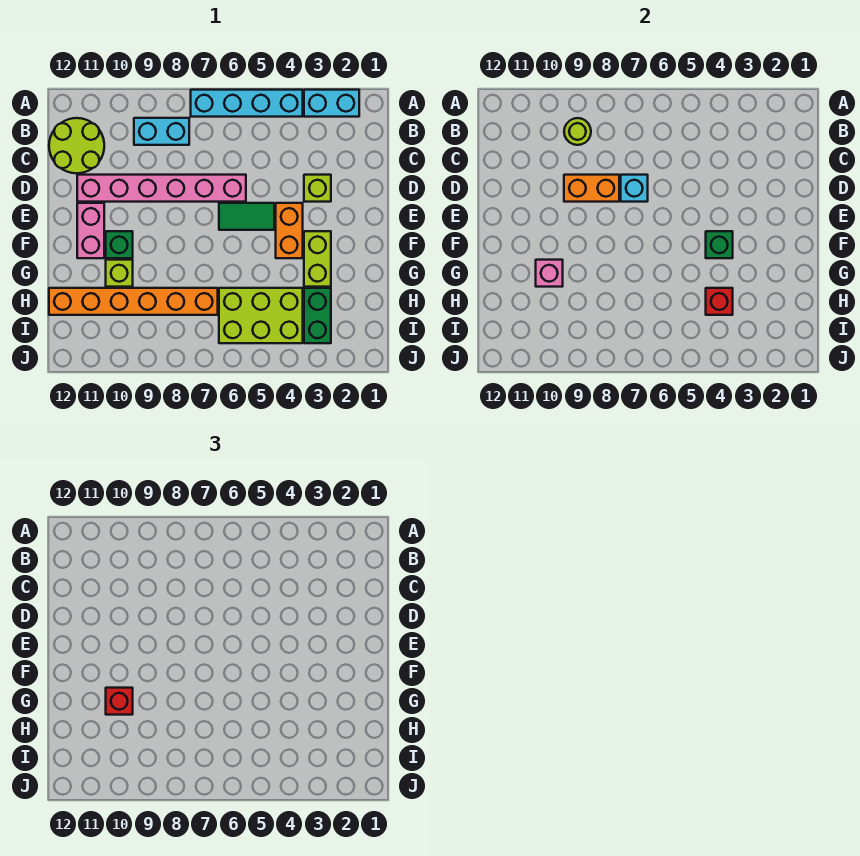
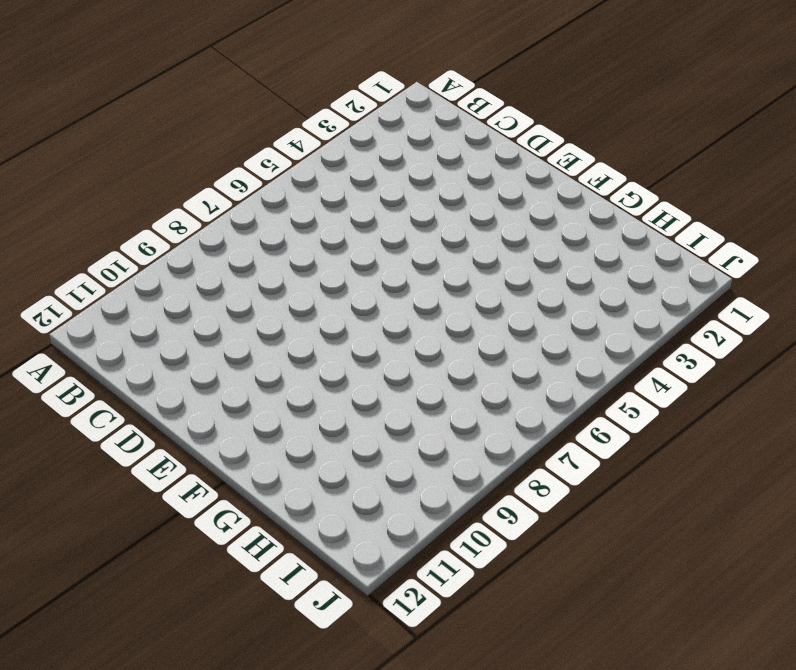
none -> cyan 1x2 brick [304,90,359,117]
none -> cyan 1x4 brick [191,90,303,117]
none -> cyan 1x2 brick [134,118,189,145]

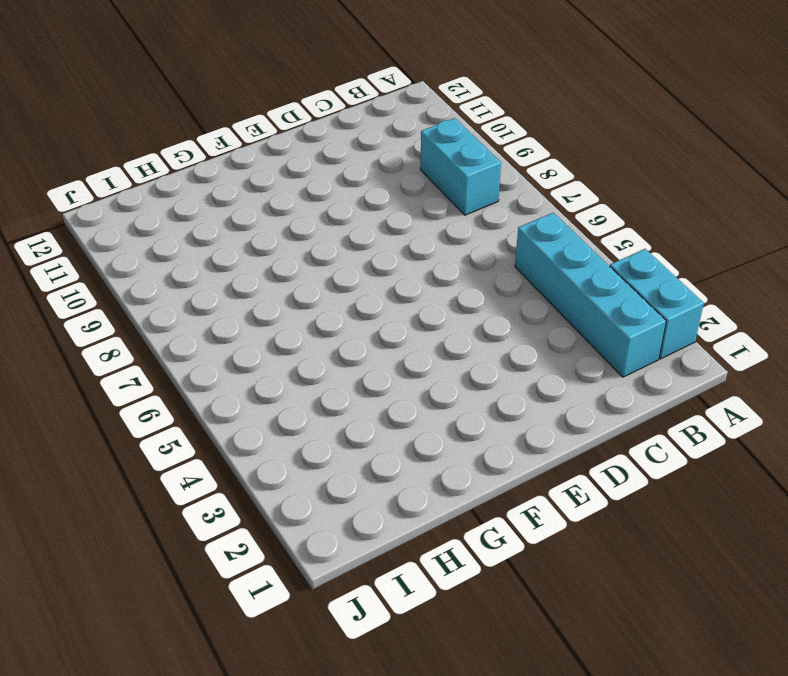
cyan 1x4 brick [515,213,666,377] -> cyan 1x4 brick moved to [191,90,303,117]
none -> lime 2x2 round brick [49,118,104,173]
none -> lime 1x1 brick [304,175,331,202]
none -> pink 1x6 brick [77,175,246,202]

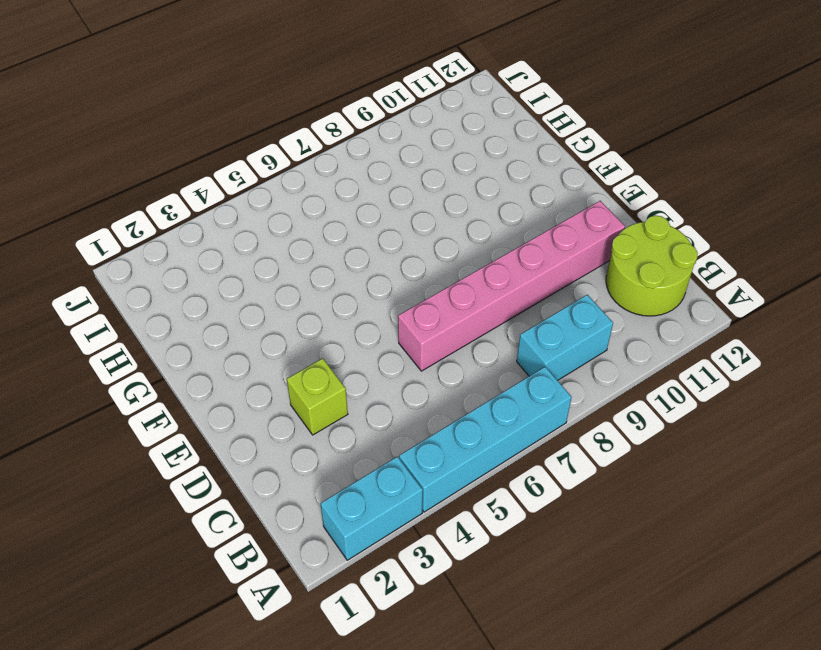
none -> orange 1x2 brick [276,203,303,258]
none -> green 1x2 tile [219,203,274,230]
none -> pink 1x2 brick [77,203,104,258]

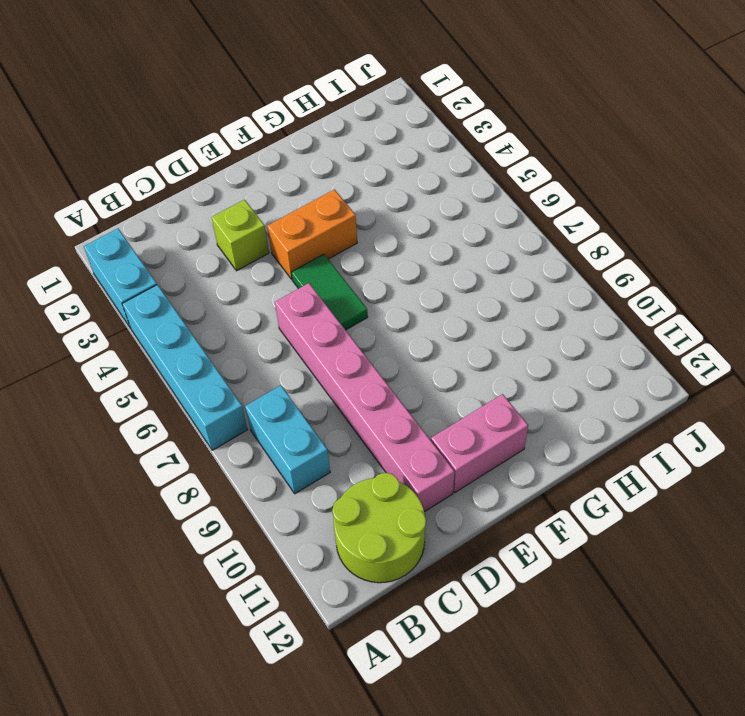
none -> lime 1x2 brick [304,231,331,287]
none -> green 1x1 brick [106,231,133,258]
none -> lime 1x1 brick [106,260,133,287]

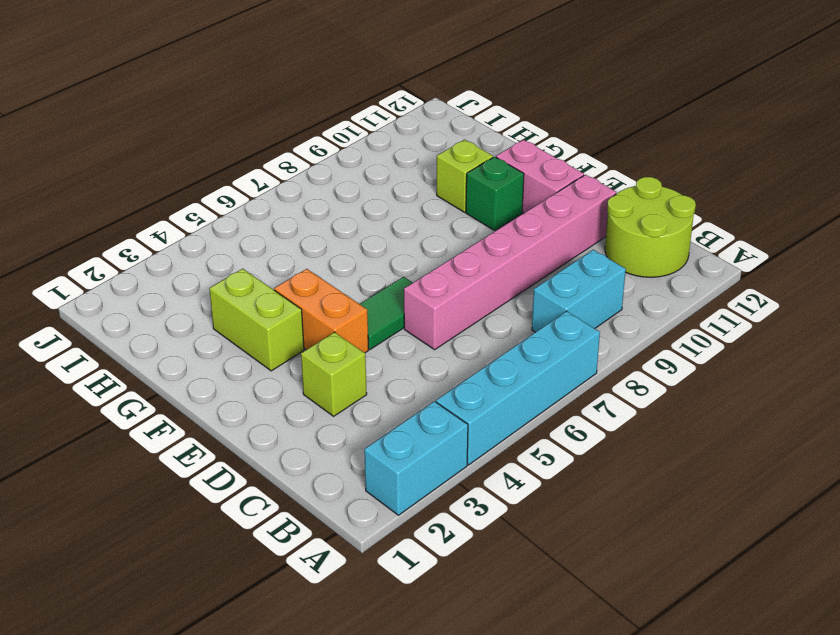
none -> green 1x2 brick [304,288,331,343]
none -> lime 2x3 brick [219,288,303,343]
none -> orange 1x6 brick [49,288,218,315]

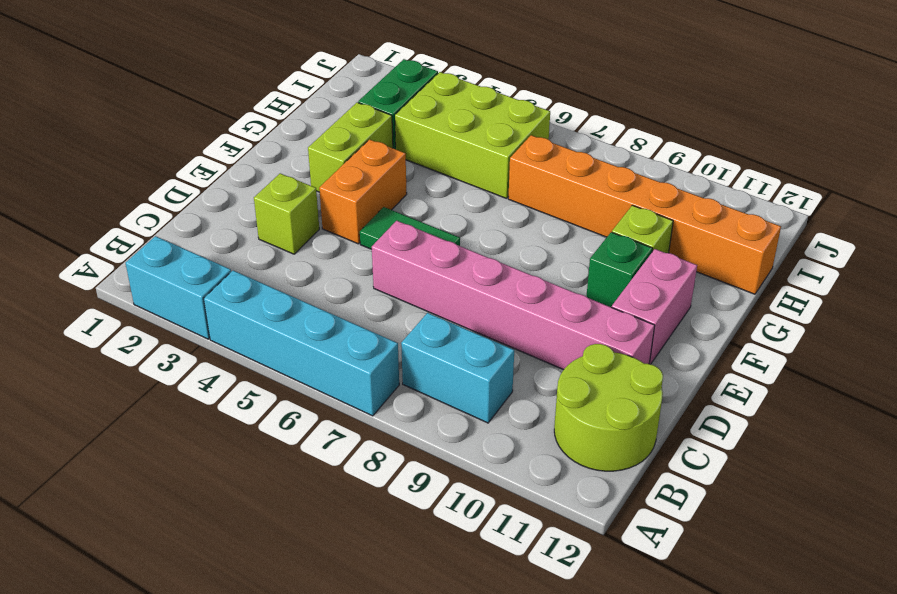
none -> lime 1x1 round brick [564,118,591,145]
none -> cyan 1x1 brick [621,175,648,202]
none -> orange 1x2 brick [564,175,619,202]

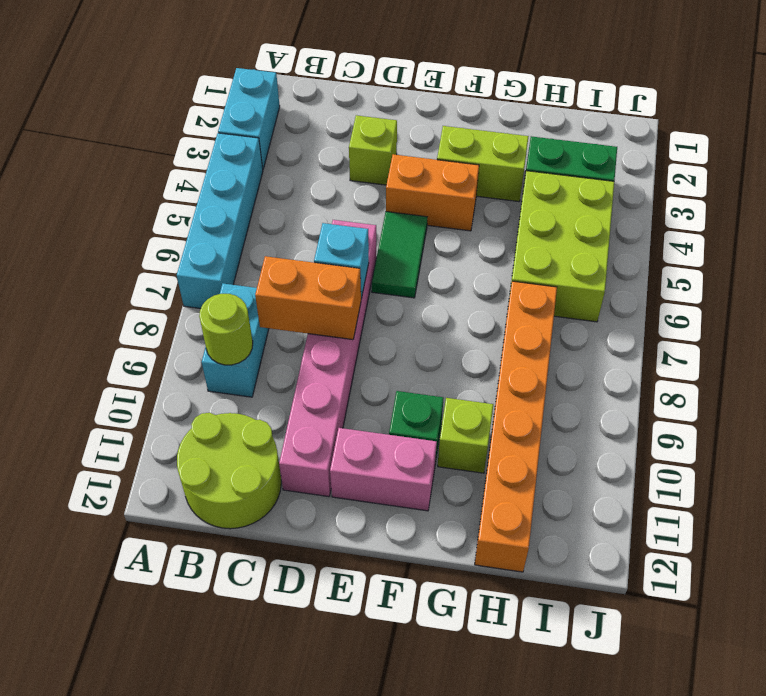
orange 1x2 brick [255,256,361,340] -> orange 1x2 brick turned to [564,175,619,202]
none -> green 1x1 brick [706,231,733,258]
none -> pink 1x1 brick [536,260,563,287]
none -> red 1x1 brick [706,288,733,315]

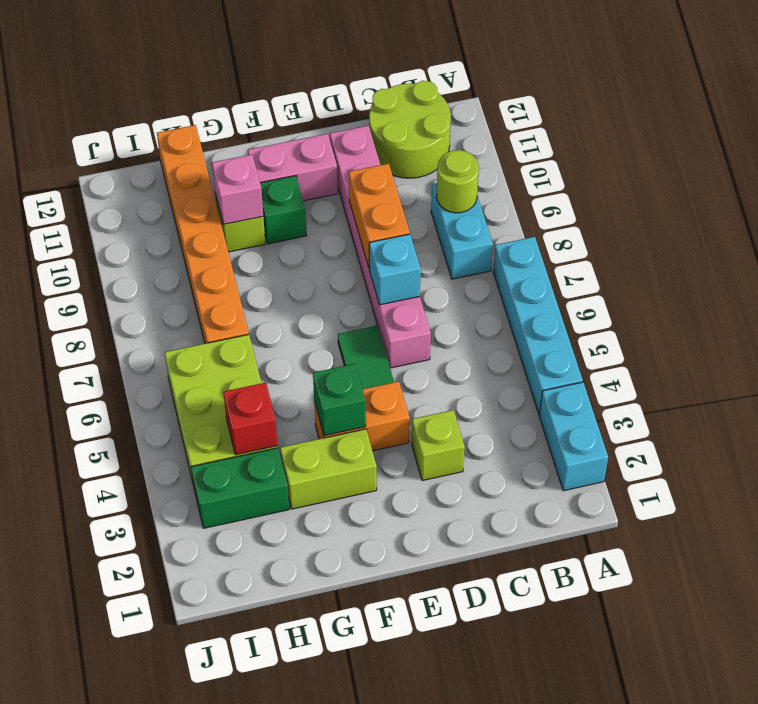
none -> red 1x1 brick [106,688,133,715]

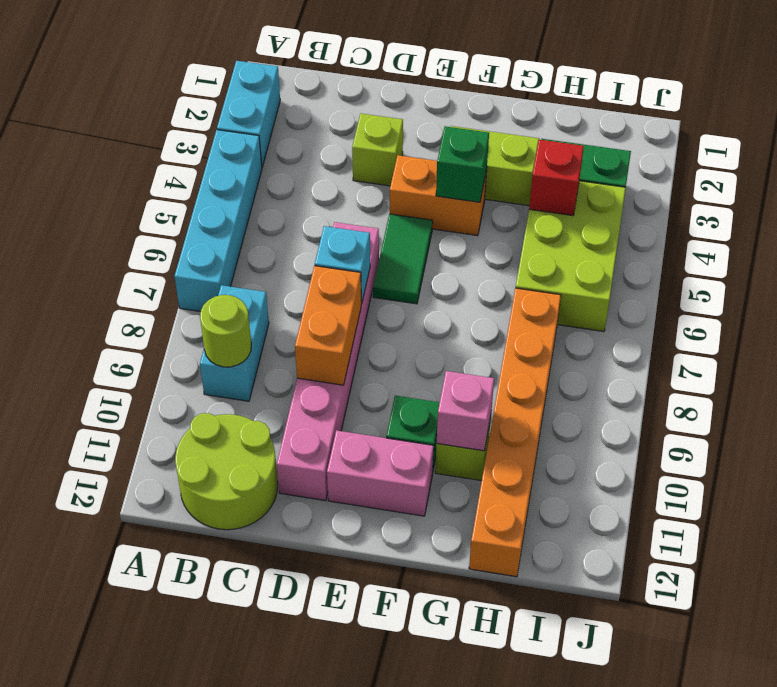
none -> red 1x1 brick [106,688,133,715]

